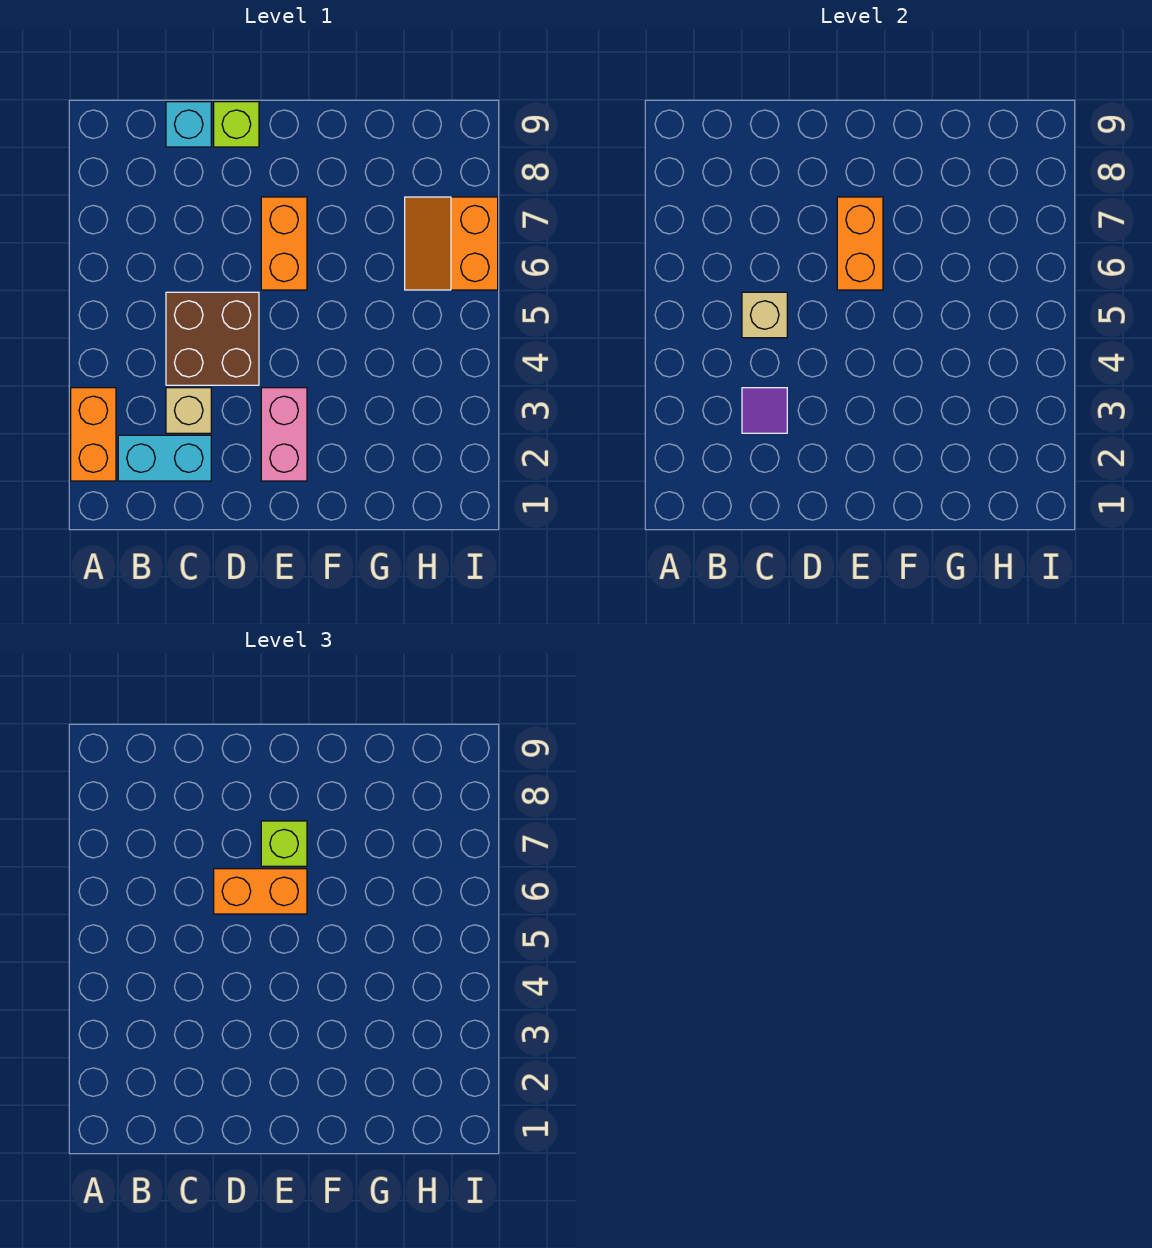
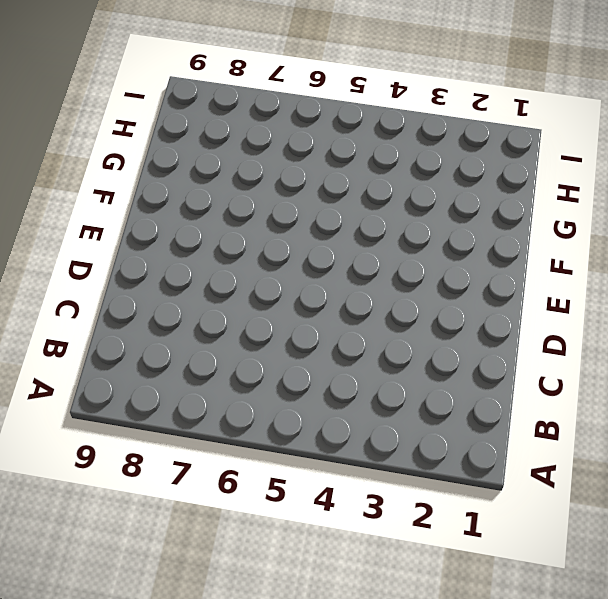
none -> orange 1x2 brick [71,388,116,481]
none -> cyan 1x2 brick [118,435,211,481]
none -> tan 1x1 brick [166,388,211,433]

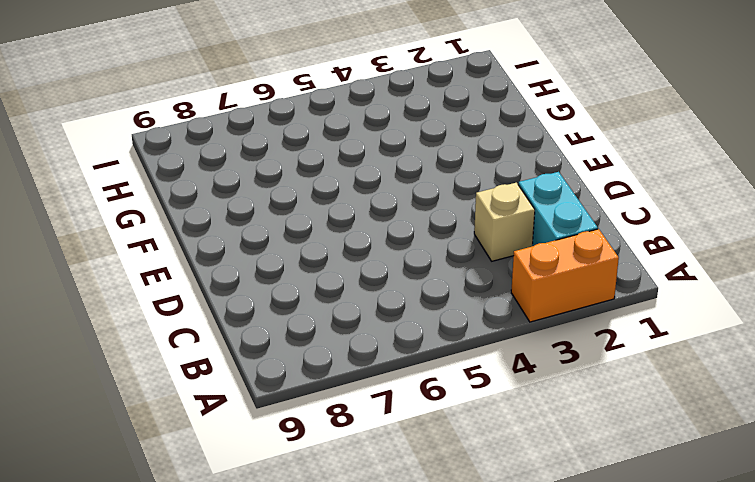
none -> brown 2x2 brick [166,292,259,385]
none -> cyan 1x1 brick [166,102,211,147]
none -> lime 1x1 brick [214,102,259,147]

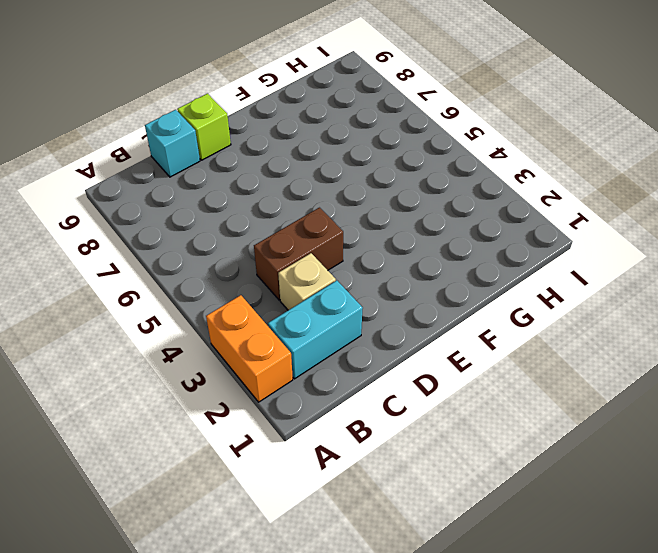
brown 1x2 brick [254,208,343,300] -> brown 2x2 brick [166,292,259,385]
none -> pink 1x2 brick [261,388,307,481]
none -> orange 1x2 brick [261,197,307,290]
none -> orange 2x2 slope [405,197,498,290]

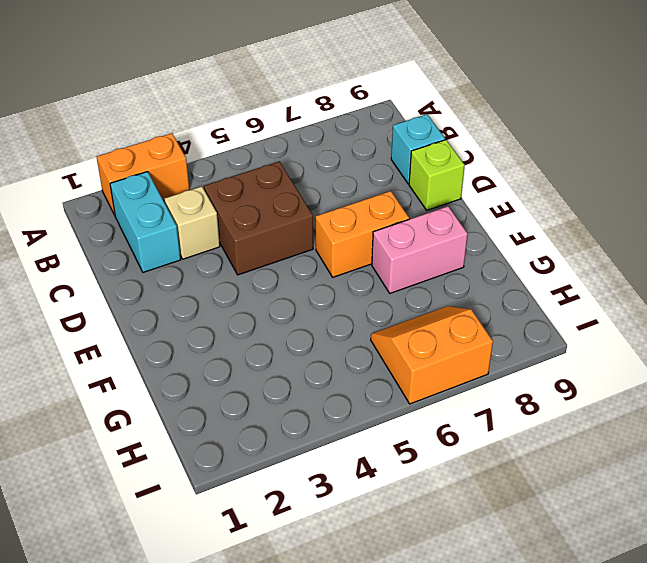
pink 1x2 brick [372,206,468,293] -> pink 1x2 brick moved to [261,388,307,481]
none -> purple 1x1 tile [742,388,787,433]
none -> tan 1x1 brick [742,292,787,338]
none -> orange 1x2 brick [837,197,883,290]

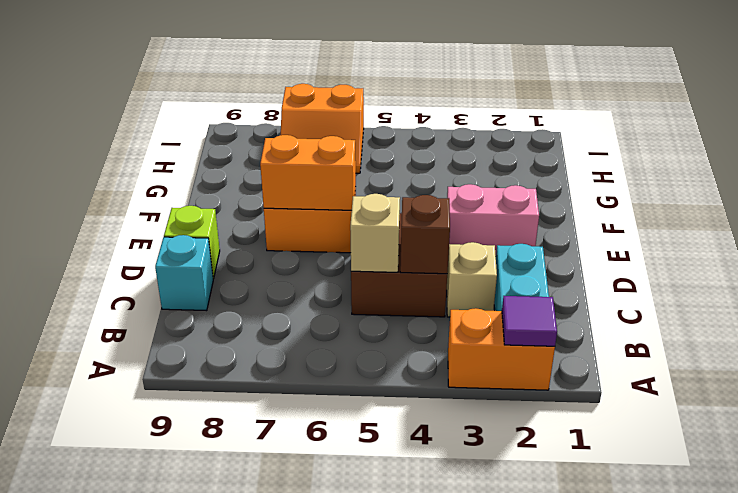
purple 1x1 tile [502,296,557,346] -> purple 1x1 tile moved to [742,388,787,433]
brown 1x1 brick [400,195,450,274] -> none
none -> orange 1x2 brick [214,869,307,914]
none -> lime 1x1 brick [261,821,307,866]

